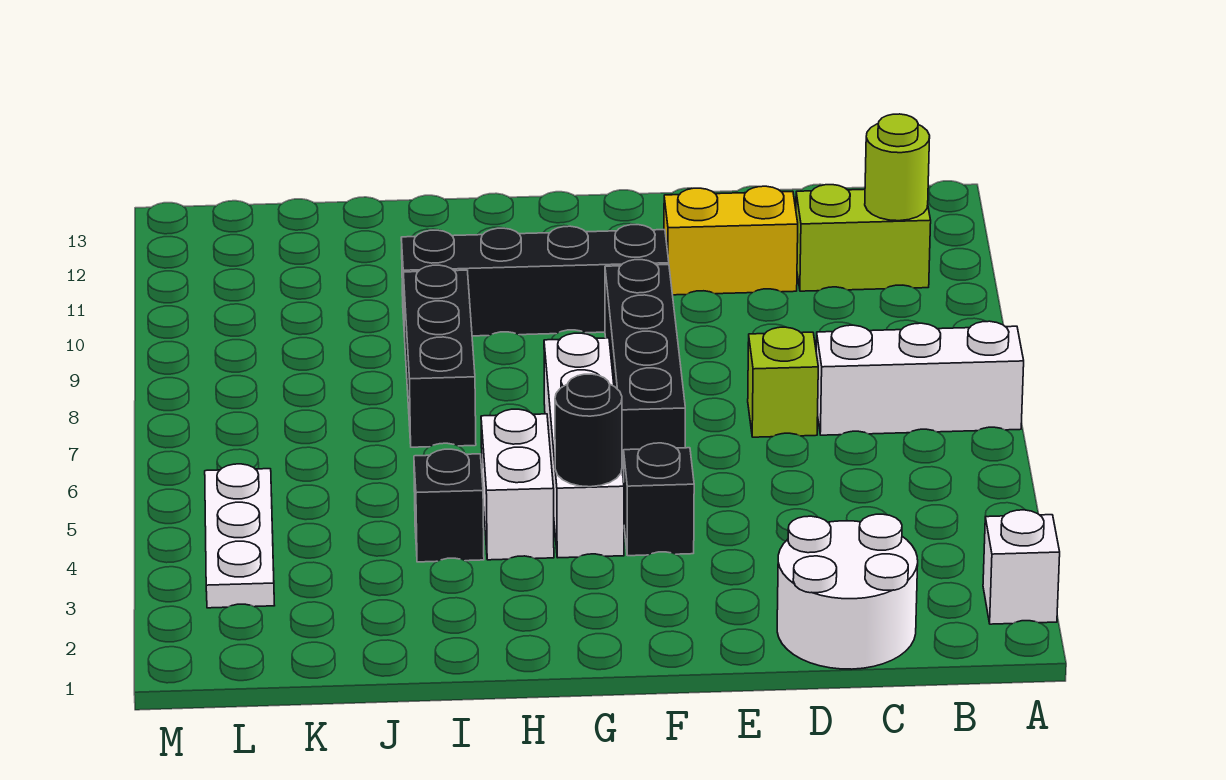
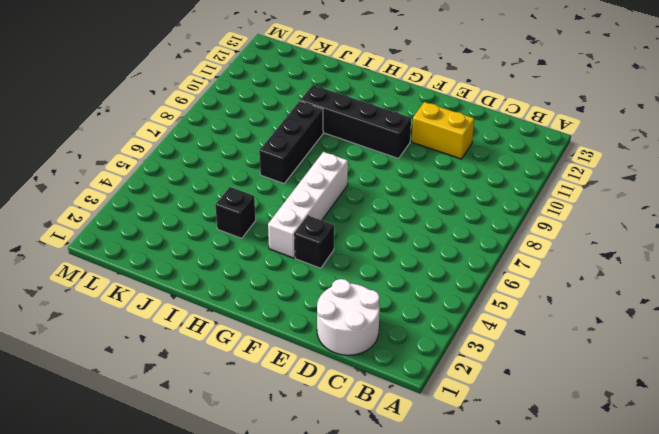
none -> white 1x1 brick [983,510,1060,624]
none -> white 1x3 brick [816,321,1024,435]
none -> lime 1x2 brick [796,185,931,291]

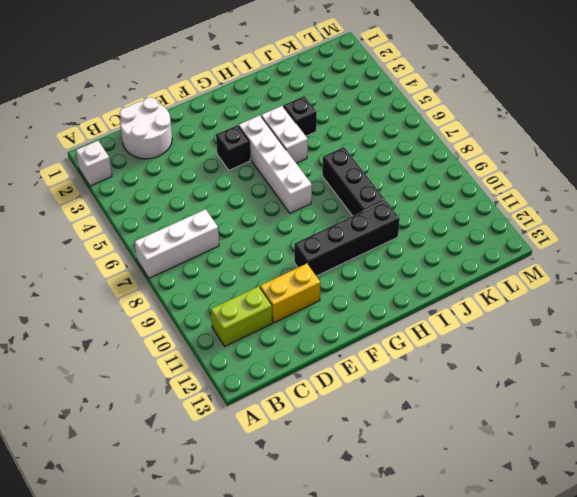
none -> lime 1x1 brick [748,327,818,437]
none -> black 1x4 brick [605,260,685,479]
none -> white 1x3 plate [205,464,275,608]

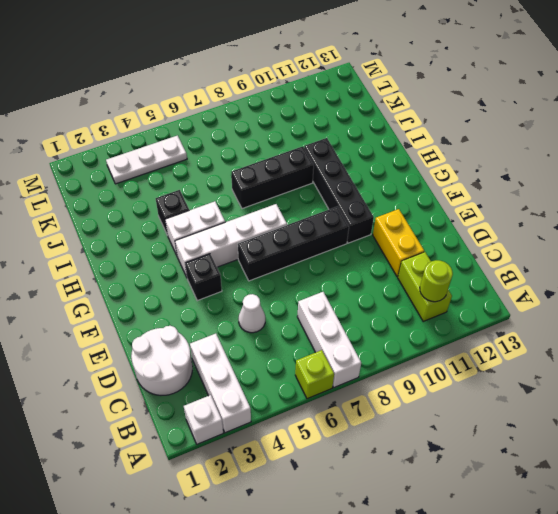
white 1x3 brick [190,334,251,433] -> none
lime 1x1 brick [295,350,334,399] -> lime 1x1 brick moved to [748,327,818,437]
white 1x1 cone [238,294,265,333] -> none
none -> black 1x1 round brick [555,374,622,487]

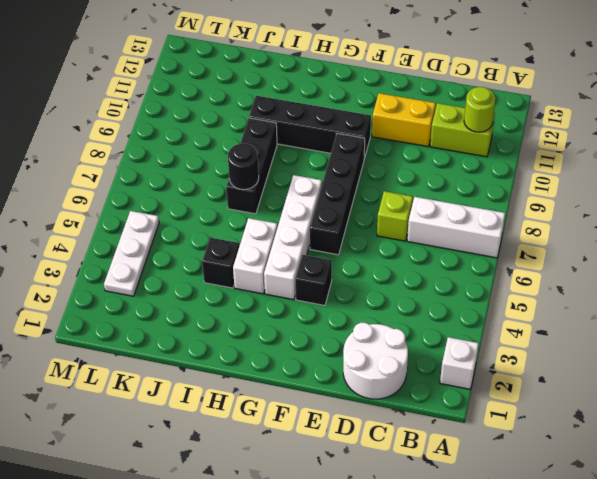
black 1x1 round brick [228,144,259,190] -> black 1x1 round brick moved to [555,374,622,487]

